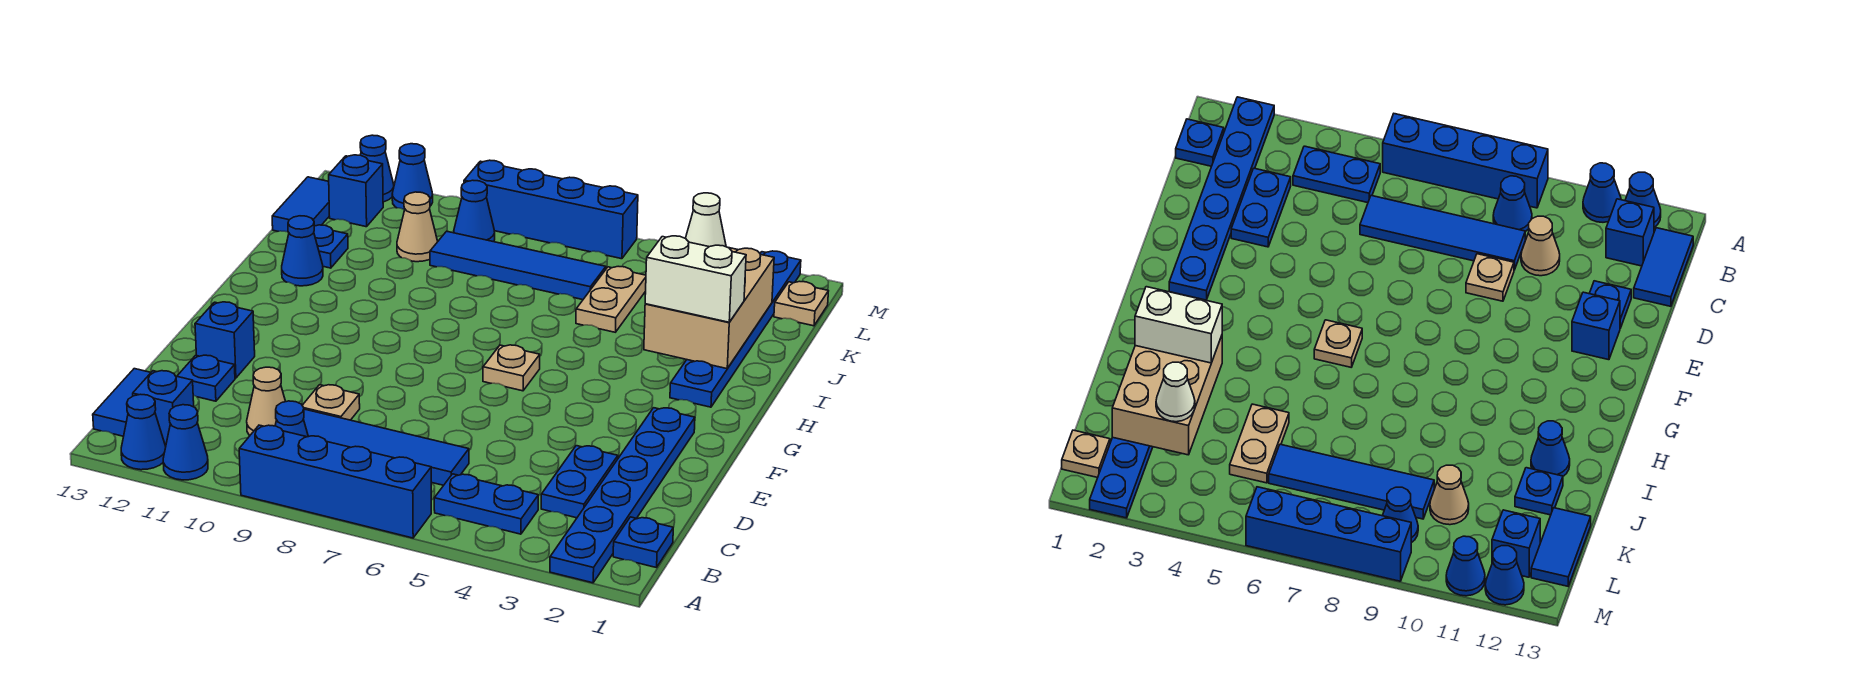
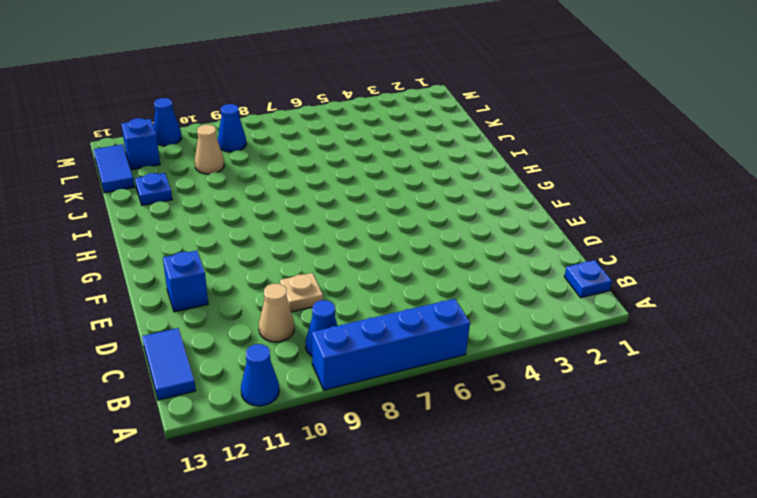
none -> blue 1x6 plate [550,408,695,583]
none -> blue 1x1 cone [121,394,166,470]
none -> blue 1x2 plate [434,474,538,534]
none -> blue 1x1 brick [133,371,194,446]

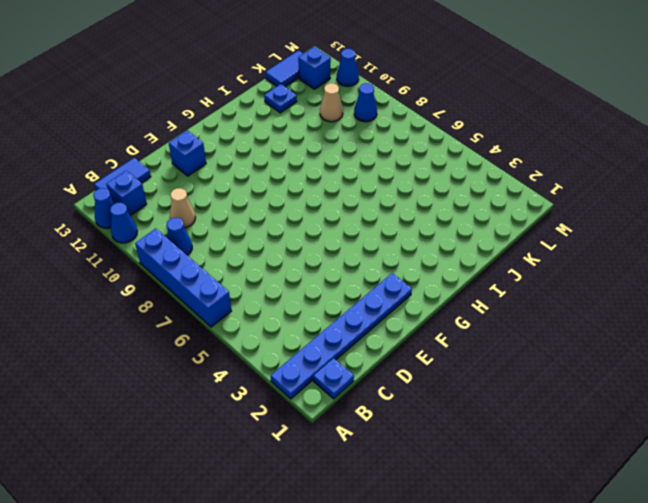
none -> blue 1x2 plate [434,474,538,534]
none -> blue 1x2 plate [541,446,618,518]
none -> blue 1x4 tile [304,409,469,485]
none -> tan 1x1 plate [302,385,360,420]

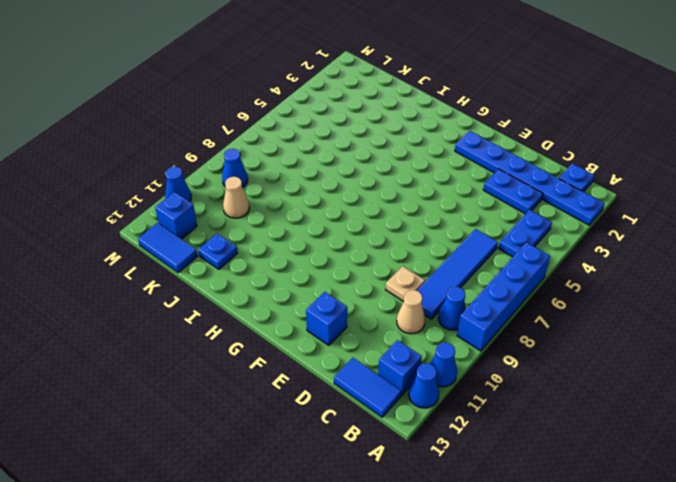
none -> blue 1x1 plate [177,355,235,401]
none -> tan 1x1 plate [483,345,540,391]
none -> blue 1x6 plate [670,251,801,407]
none -> blue 1x1 cone [282,216,323,286]

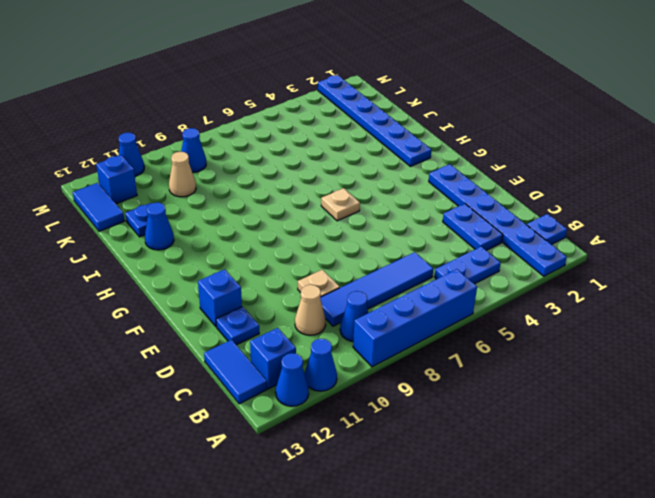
none -> tan 1x2 plate [576,266,646,332]
none -> blue 1x4 tile [430,231,606,300]
none -> tan 1x1 plate [774,281,828,326]
none -> blue 1x4 brick [464,160,638,259]

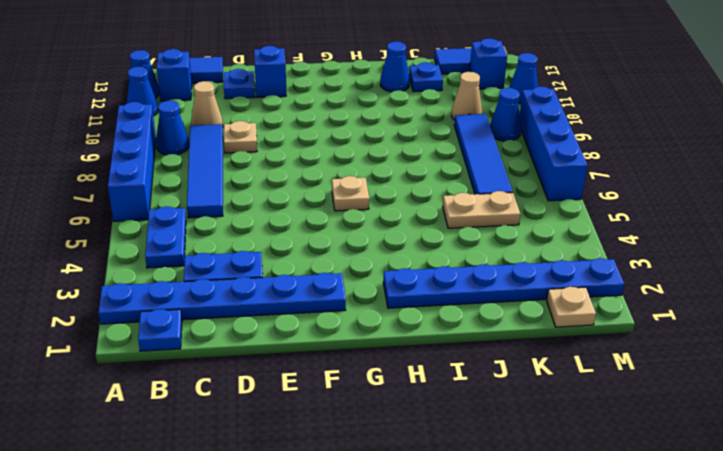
none -> blue 1x1 cone [360,135,394,202]
none -> tan 2x3 brick [644,248,774,369]
none -> white 1x2 brick [645,236,746,322]
none -> white 1x1 cone [686,193,726,247]

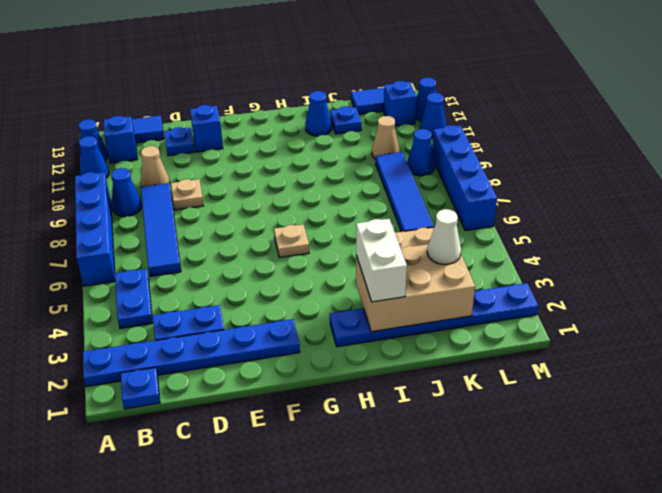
none -> tan 1x1 plate [774,281,828,326]

